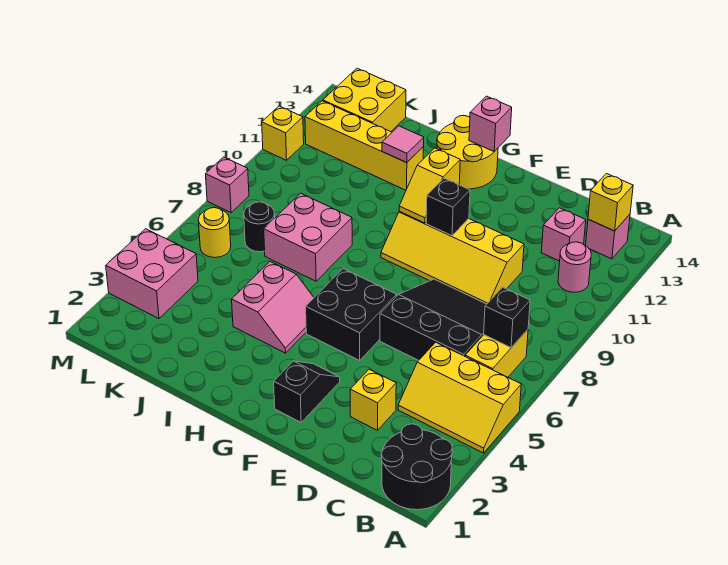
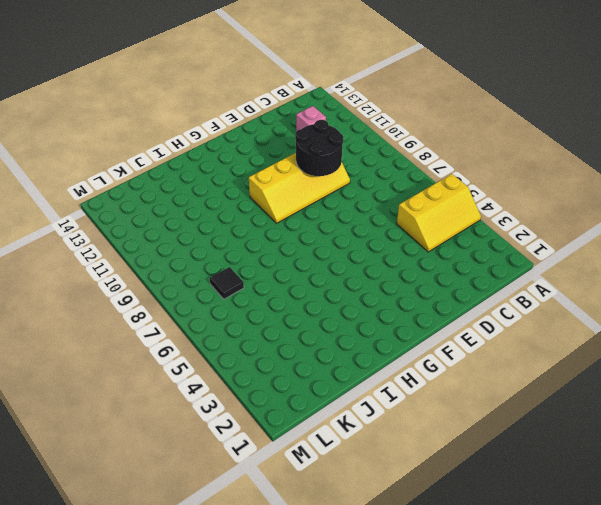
black 2x2 round brick [295,120,343,176] -> black 2x2 round brick moved to [381,424,452,510]
black 1x1 tile [210,267,244,299] -> black 1x1 round brick [244,202,275,252]
none -> yellow 1x2 brick [465,329,528,377]
none -> pink 1x1 round brick [558,242,591,292]
none -> pink 1x1 brick [586,214,630,259]

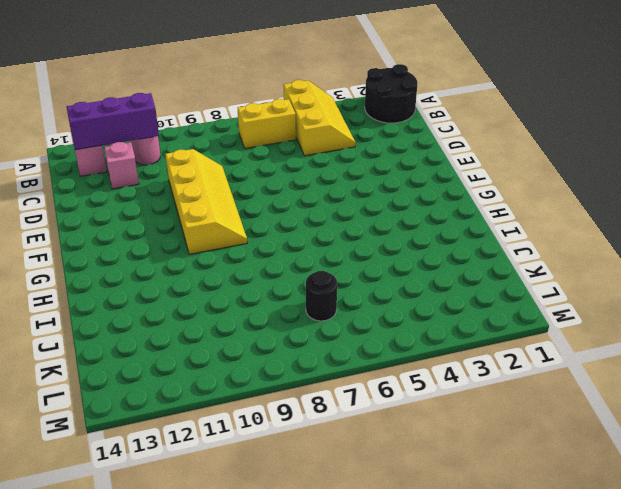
purple 1x3 brick [67,93,159,150] -> yellow 1x1 brick [588,174,633,231]
none -> black 3x3 slope [380,279,487,360]
none -> yellow 1x1 brick [350,369,396,430]
none -> black 1x2 slope [274,361,340,422]

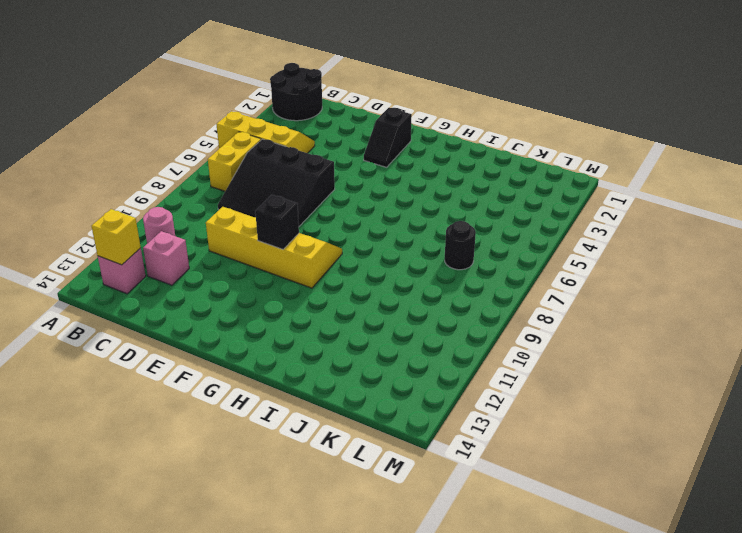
none -> yellow 1x1 brick [350,369,396,430]
none -> black 2x2 brick [306,269,397,360]
none -> yellow 2x2 round brick [437,116,498,189]

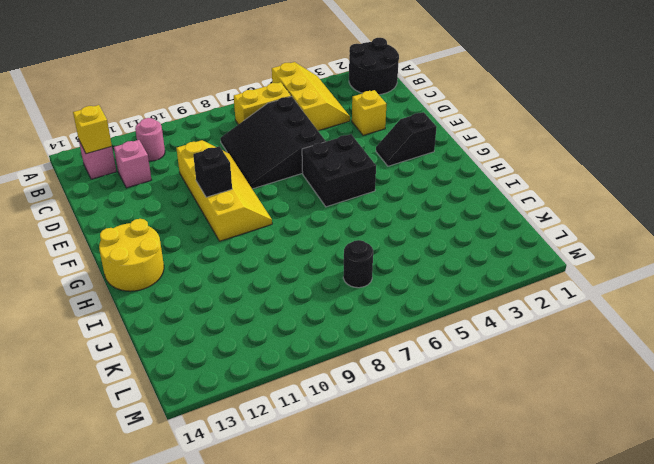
none -> pink 2x2 slope [232,262,314,353]
none -> pink 2x2 brick [264,193,352,281]
none -> yellow 1x4 brick [305,101,424,190]

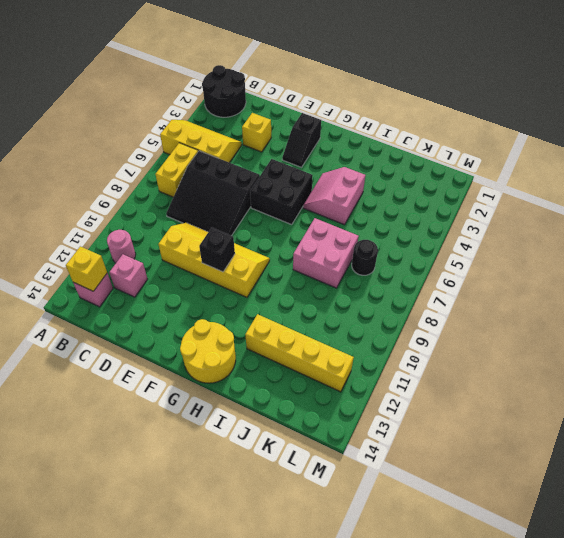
none -> yellow 2x2 brick [323,68,406,132]
none -> pink 2x2 brick [106,229,198,319]
none -> yellow 1x1 round brick [198,208,231,258]

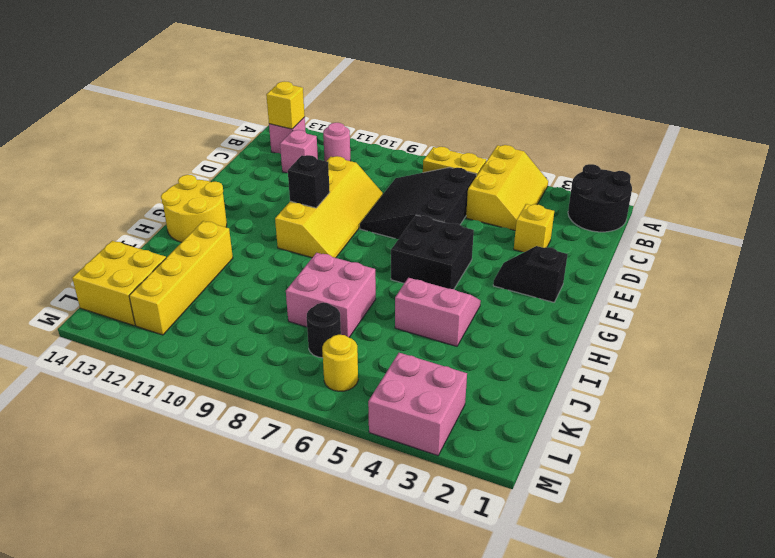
none -> pink 1x1 brick [206,157,249,213]
none -> yellow 1x1 brick [262,106,304,160]
none -> black 1x1 brick [484,287,530,347]

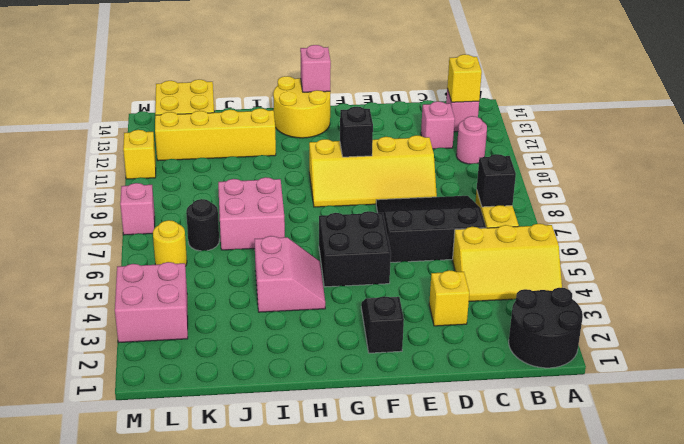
none -> yellow 1x2 slope [399,148,460,223]
none -> pink 1x1 tile [382,126,424,163]

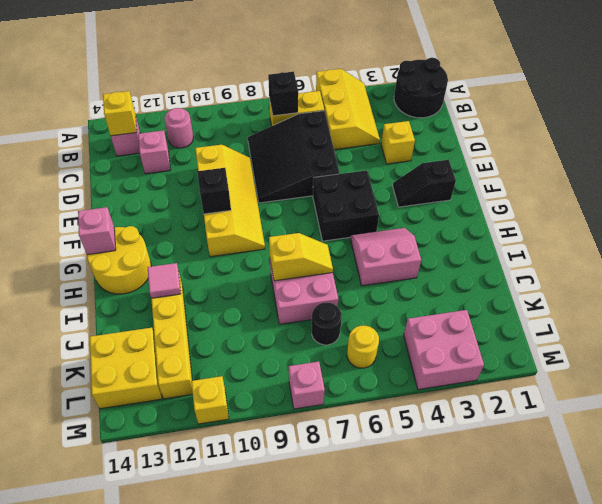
yellow 1x2 slope [269,233,333,281] -> yellow 1x2 slope moved to [399,148,460,223]

